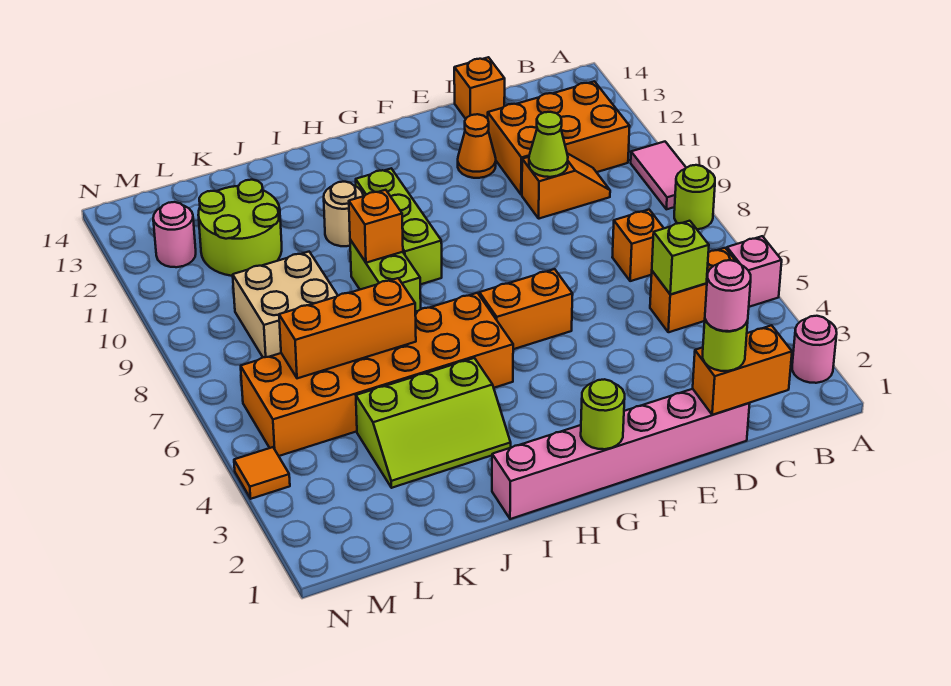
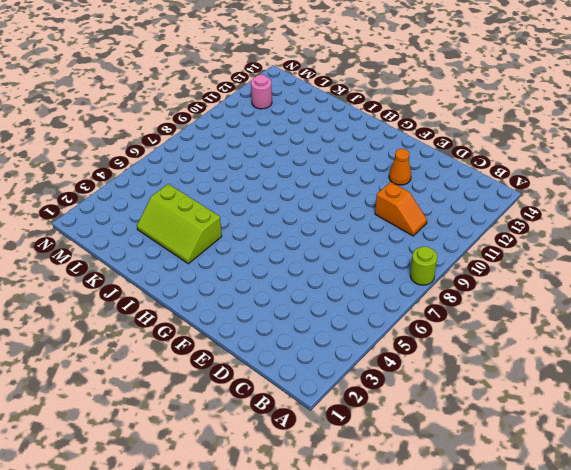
none -> pink 1x1 round brick [792,316,837,383]
none -> pink 1x1 brick [727,236,782,307]
none -> pink 1x2 tile [631,142,686,209]

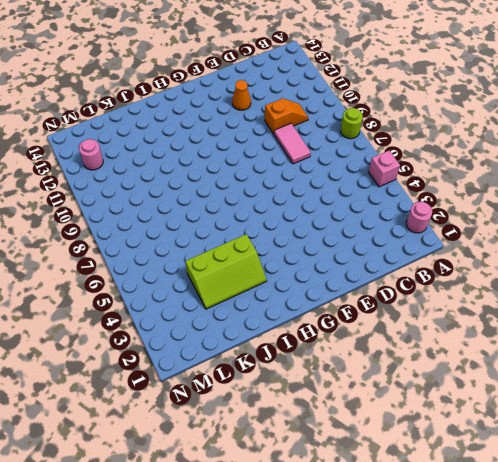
pink 1x2 tile [274,124,311,164] -> pink 1x2 tile moved to [631,142,686,209]
none -> orange 1x2 brick [650,248,735,332]
none -> orange 2x3 brick [488,81,630,195]
none -> orange 1x1 brick [612,210,664,281]

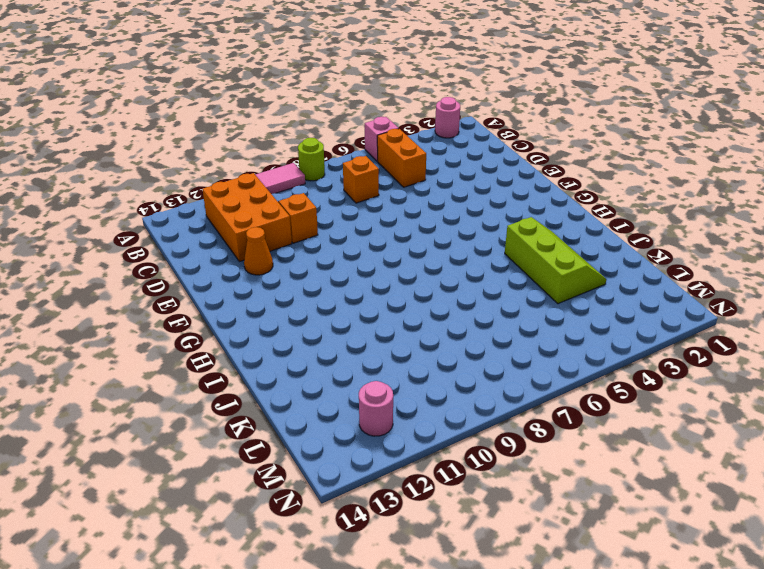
none -> pink 1x6 brick [492,389,750,519]
none -> orange 1x1 brick [454,57,505,119]
none -> orange 1x2 brick [479,269,573,349]

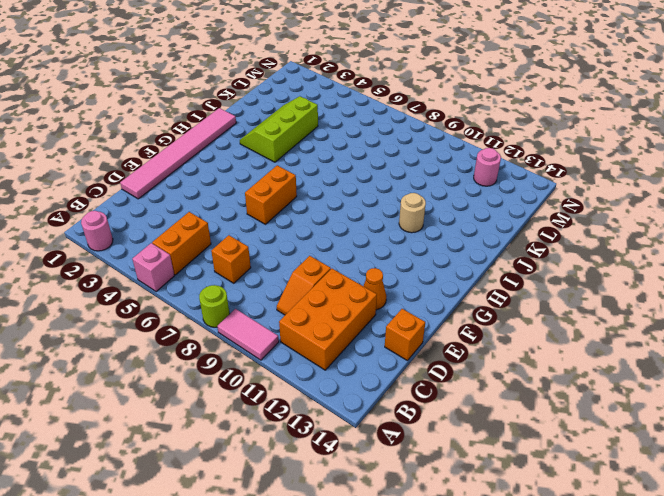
pink 1x6 tile [120,108,236,199] -> pink 1x6 brick [492,389,750,519]
none -> orange 2x6 brick [241,293,513,456]
none -> lime 1x3 brick [356,169,442,284]
none -> lime 1x2 brick [350,240,421,312]

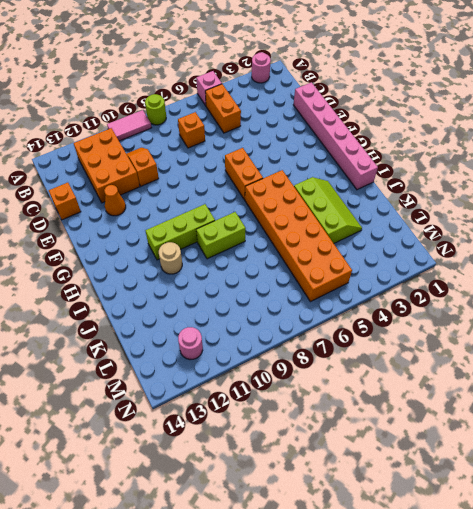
none -> tan 2x2 brick [233,252,338,357]
none -> lime 2x2 round brick [198,180,282,276]
none -> orange 1x1 tile [234,447,290,499]

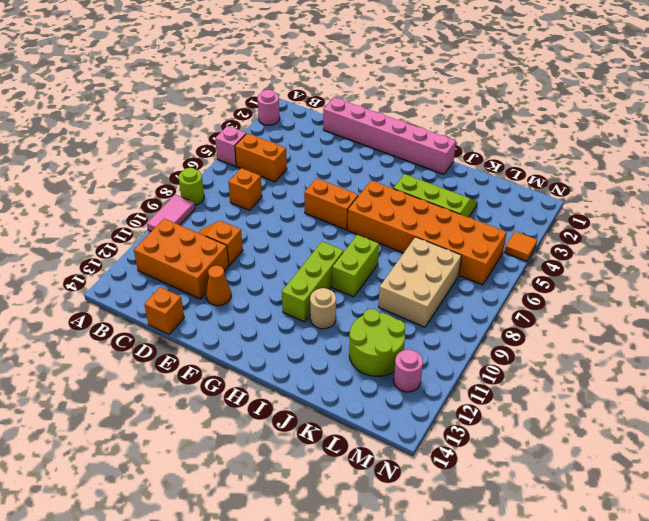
tan 2x3 brick [378,237,462,327] -> tan 2x2 brick [233,252,338,357]
none -> orange 1x2 brick [693,325,792,415]
none -> lime 1x1 brick [652,221,709,295]
none -> lime 1x1 cone [529,112,568,177]

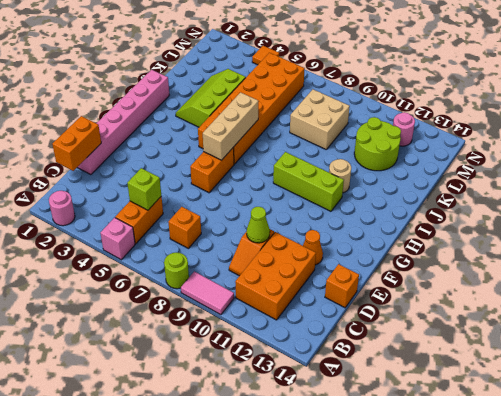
tan 1x3 brick [203,92,259,160] -> none
none -> lime 1x2 brick [350,240,421,312]
none -> lime 1x1 round brick [581,379,625,449]
none -> orange 1x1 brick [349,190,403,263]

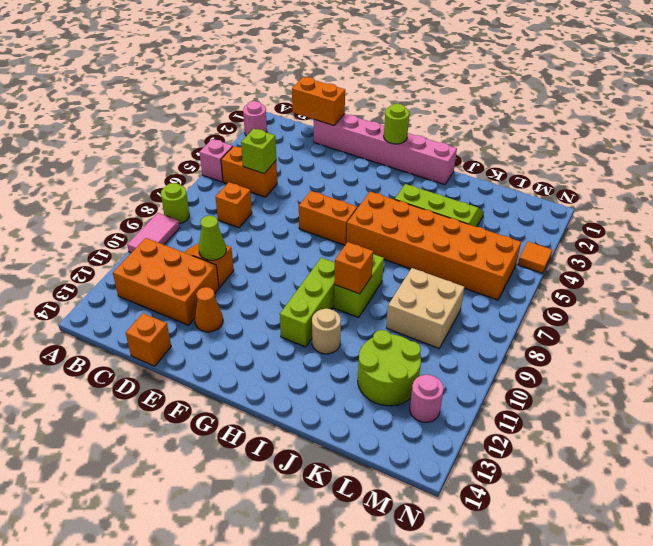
none -> orange 1x3 brick [279,278,416,378]
none -> lime 1x1 round brick [703,320,748,371]
none -> pink 1x1 round brick [705,260,751,331]

